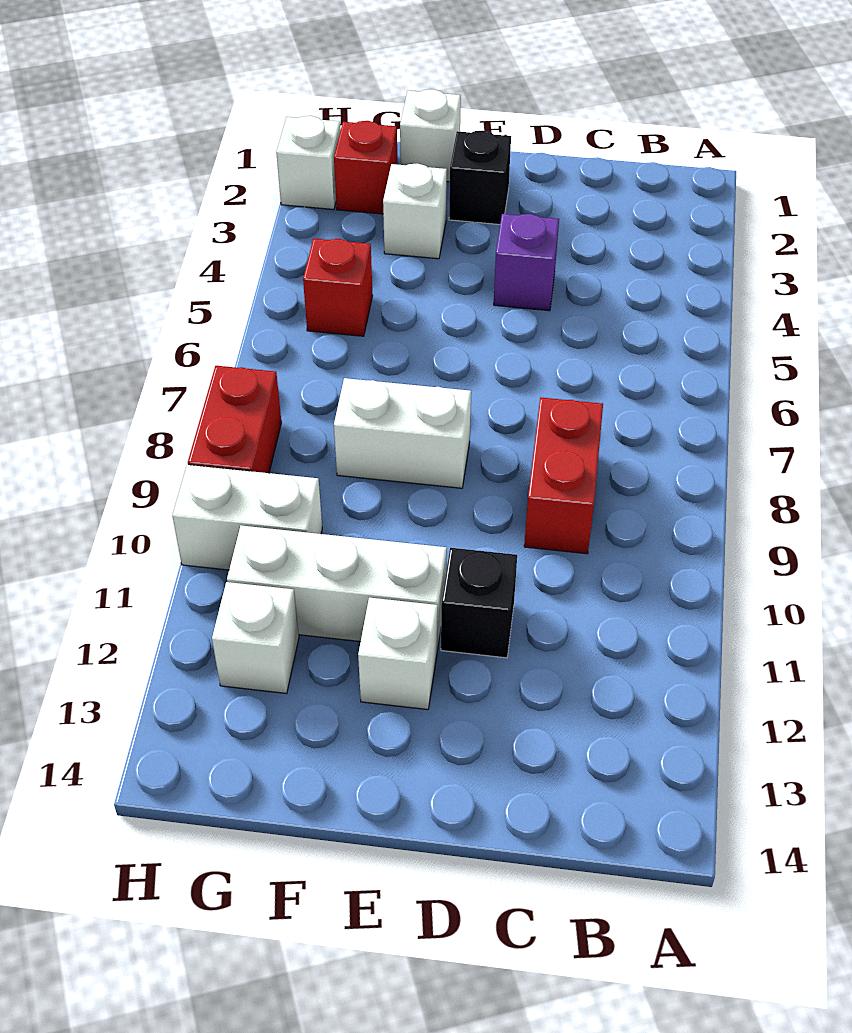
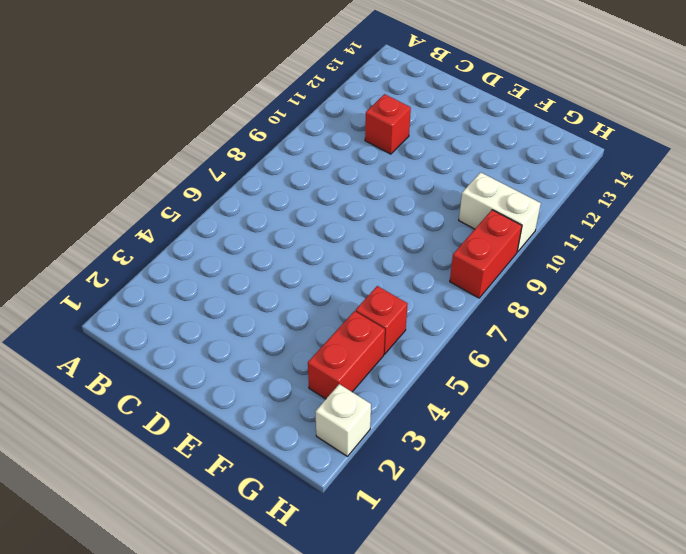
red 1x1 brick [365,94,411,154] -> red 1x1 brick moved to [334,121,398,214]
red 1x2 brick [308,311,385,399] -> red 1x2 brick moved to [524,397,603,554]
none -> purple 1x1 brick [494,214,559,311]
none -> black 1x1 brick [441,548,517,658]
none -> black 1x1 brick [449,131,511,224]

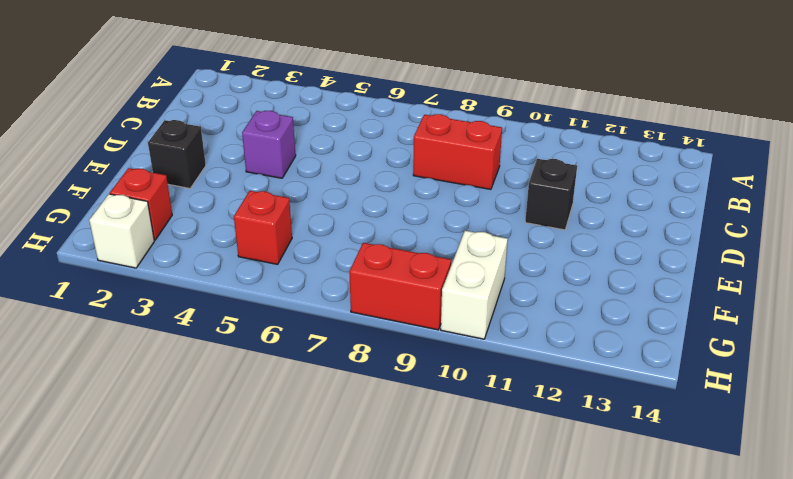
none -> white 1x2 brick [334,378,471,488]
none -> white 1x3 brick [227,526,447,650]
none -> white 1x1 brick [358,598,438,710]

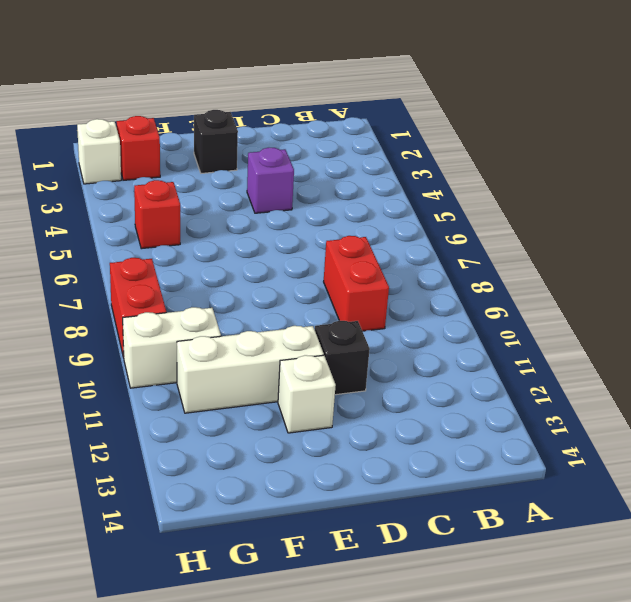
none -> white 1x2 brick [334,378,471,488]
none -> white 1x1 brick [400,89,461,182]
none -> white 1x1 brick [383,163,447,259]

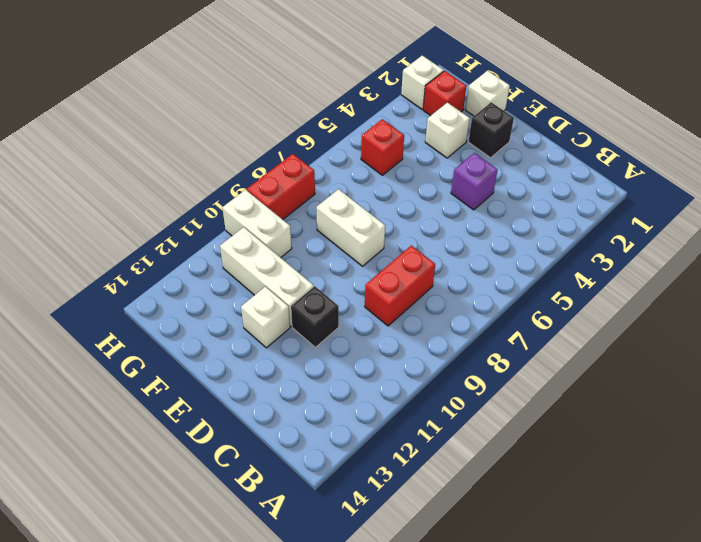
none -> white 1x1 brick [212,582,299,694]

